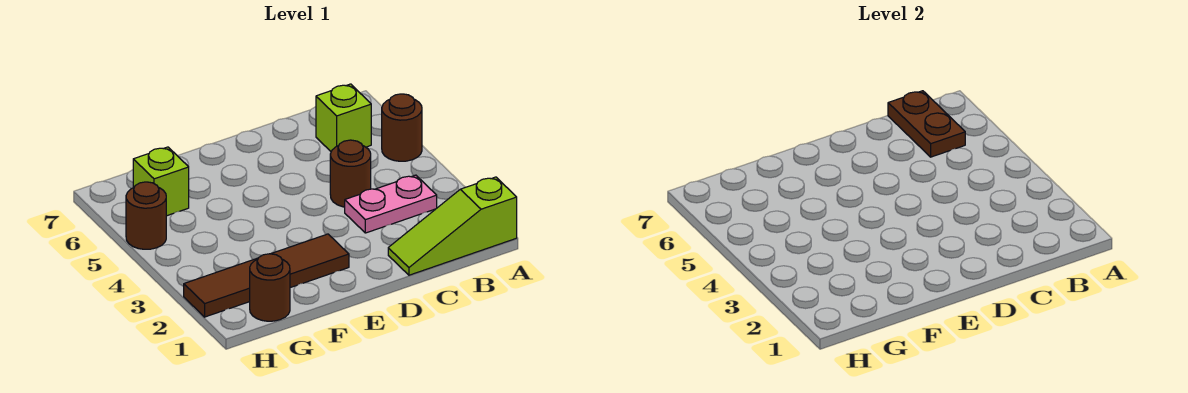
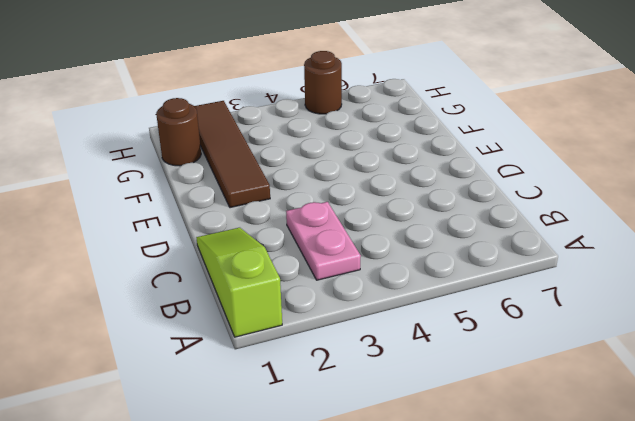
none -> brown 1x1 round brick [382,94,422,161]
none -> lime 1x1 brick [316,84,371,151]

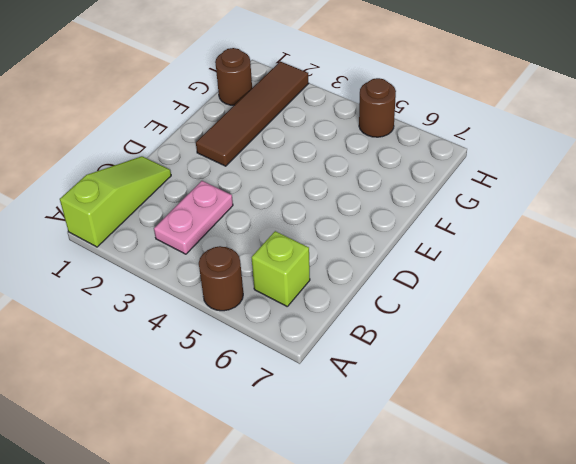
none -> brown 1x1 round brick [330,140,371,207]
none -> lime 1x1 brick [133,147,189,216]

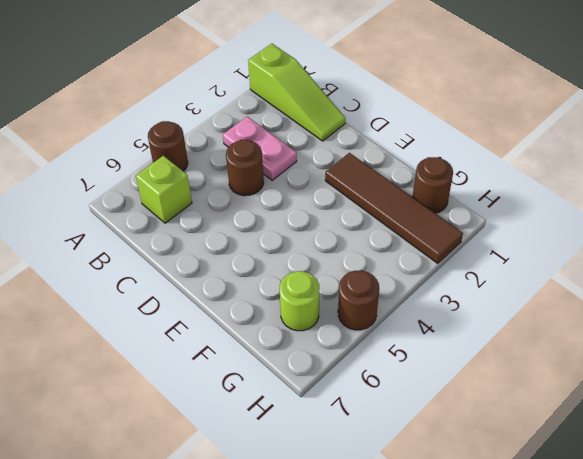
lime 1x1 round brick [280,271,319,331] -> lime 1x1 brick [133,147,189,216]
none -> brown 1x2 plate [888,91,965,157]

